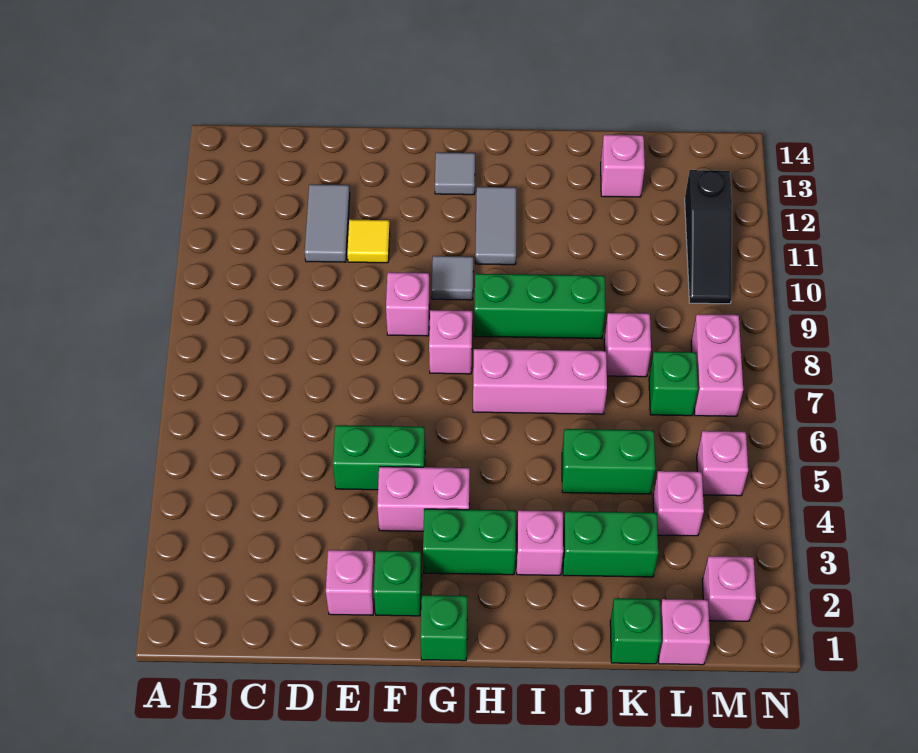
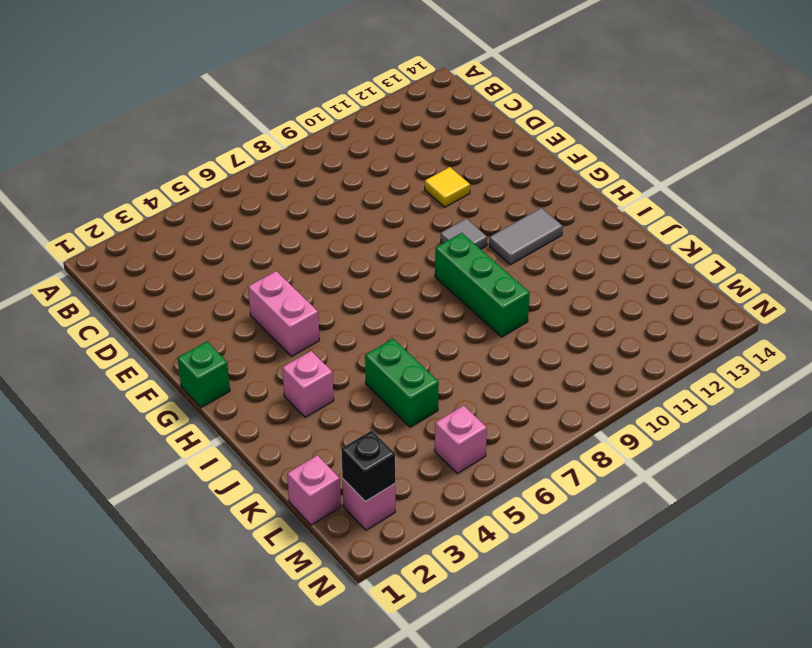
black 1x1 brick [341,430,395,501] -> none
none -> grey 1x2 tile [305,184,350,262]
none -> pink 1x1 brick [326,550,375,615]
none -> green 1x2 brick [333,425,425,490]

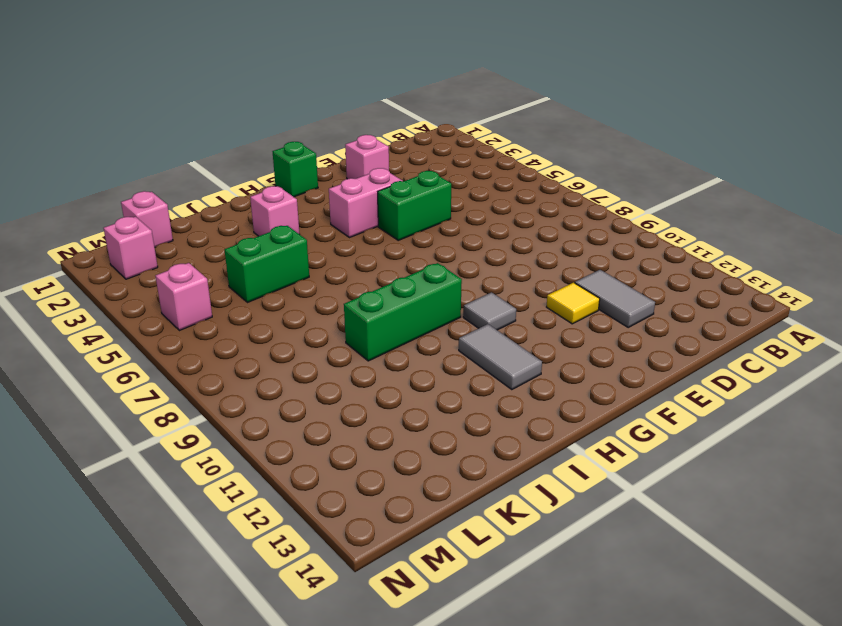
none -> green 1x1 brick [374,551,422,616]
none -> pink 1x1 brick [386,272,430,336]
none -> green 1x2 brick [423,509,516,575]

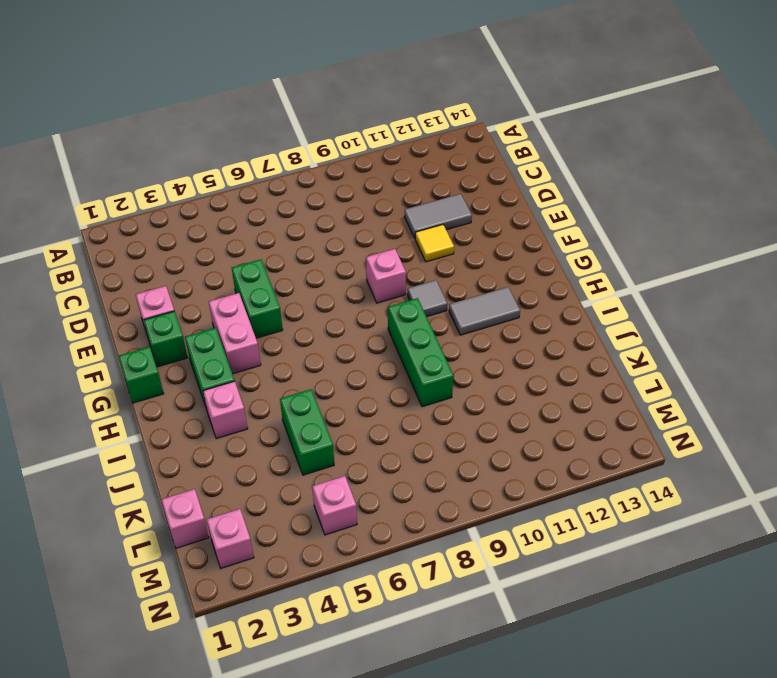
none -> pink 1x1 brick [429,310,472,374]
none -> grey 1x1 tile [435,152,475,195]
none -> pink 1x3 brick [473,349,607,414]

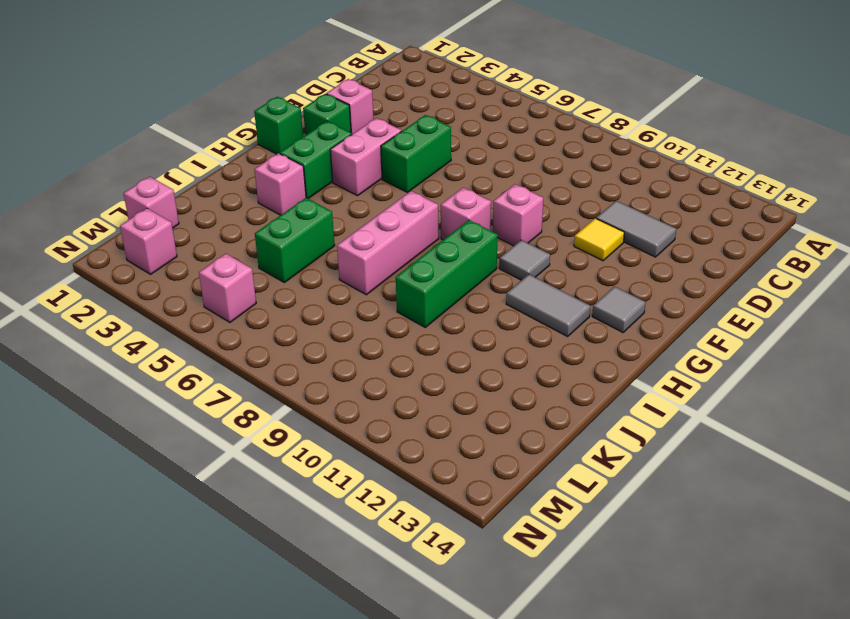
none -> green 1x2 brick [563,511,658,577]
none -> green 1x1 brick [610,598,661,664]
none -> pink 1x1 brick [604,313,651,377]

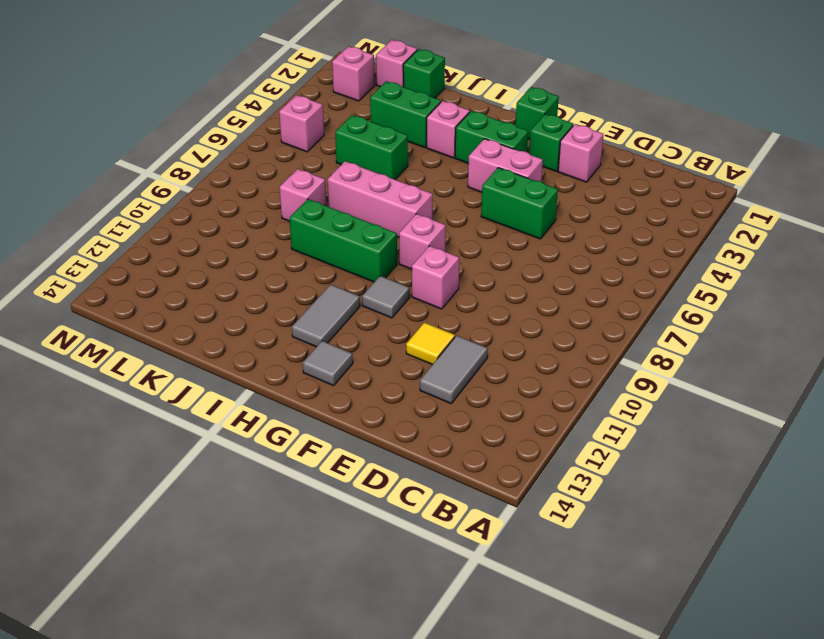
none -> pink 1x1 brick [601,135,645,197]
none -> pink 1x1 brick [653,471,704,536]
none -> green 1x1 brick [649,352,698,416]

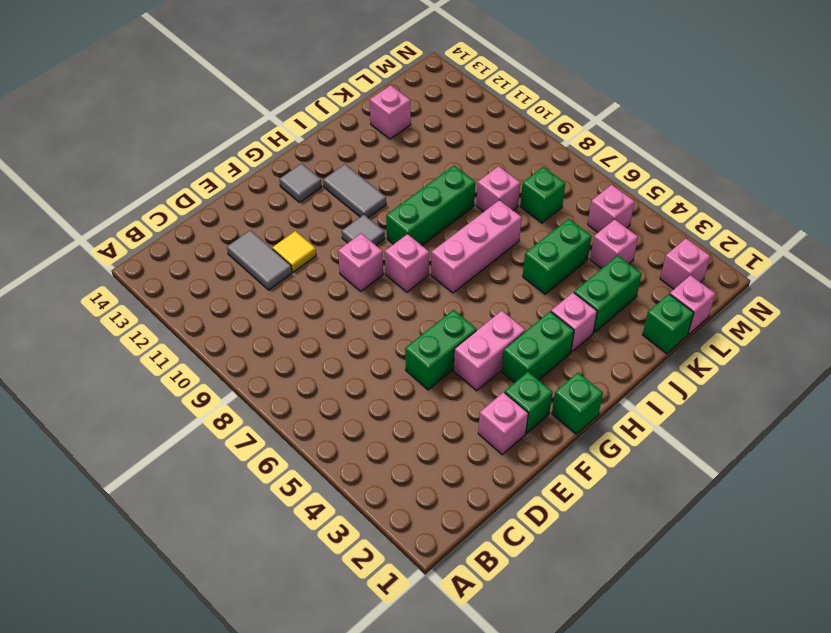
none -> pink 1x2 brick [691,314,743,416]
none -> black 1x3 slope [685,170,732,304]

